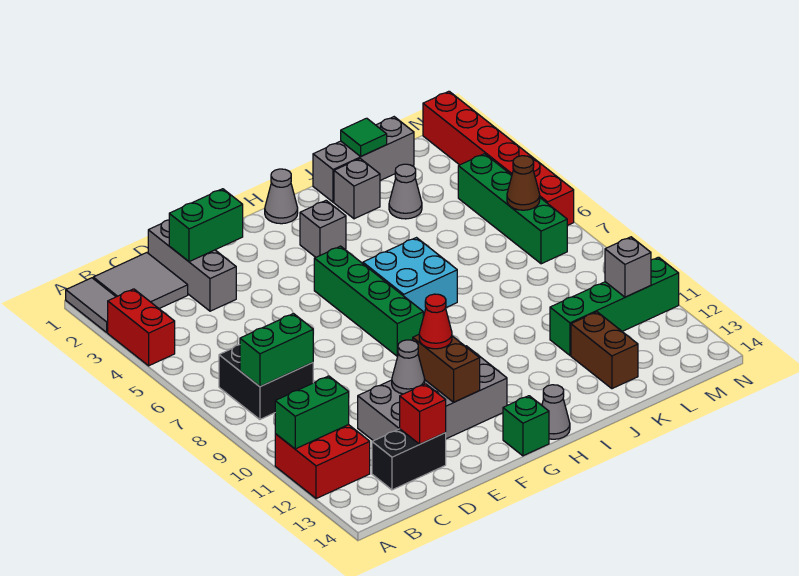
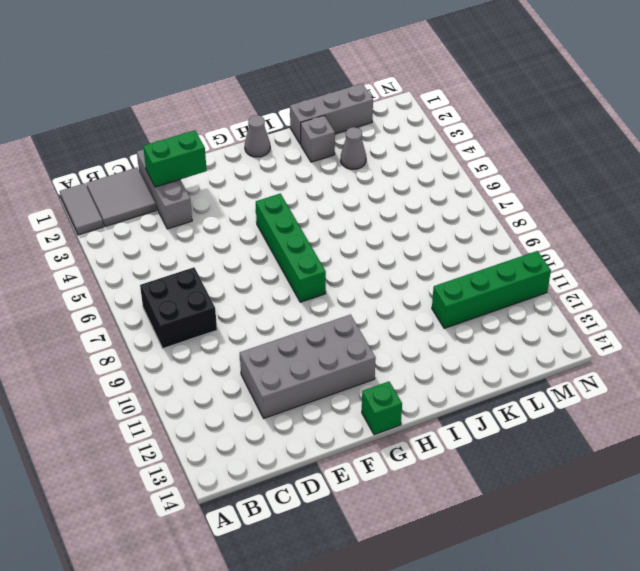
none -> red 1x2 brick [108,289,175,366]
none -> red 2x2 brick [275,425,370,499]
none -> black 1x2 brick [372,429,446,490]
none -> grey 1x1 brick [300,201,346,257]

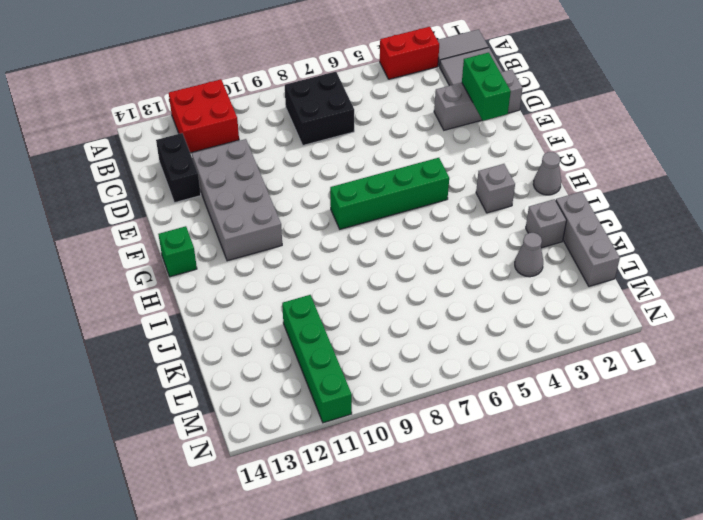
none -> cyan 2x2 brick [363,238,457,317]
none -> grey 1x1 cone [542,385,570,439]
none -> brown 1x2 brick [571,312,638,389]
none -> green 1x4 brick [458,154,567,264]

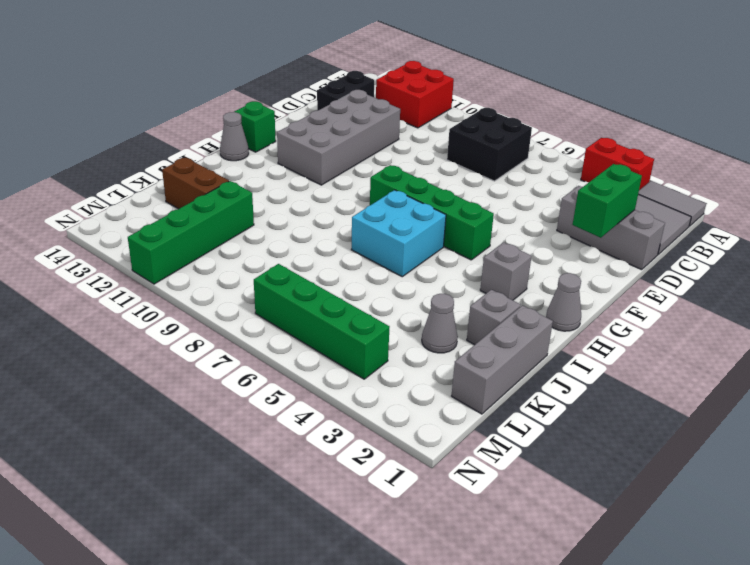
none -> red 1x6 brick [423,91,574,226]
none -> green 1x2 brick [275,376,349,449]
none -> green 1x2 brick [240,314,313,387]
none -> red 1x1 brick [400,384,446,444]

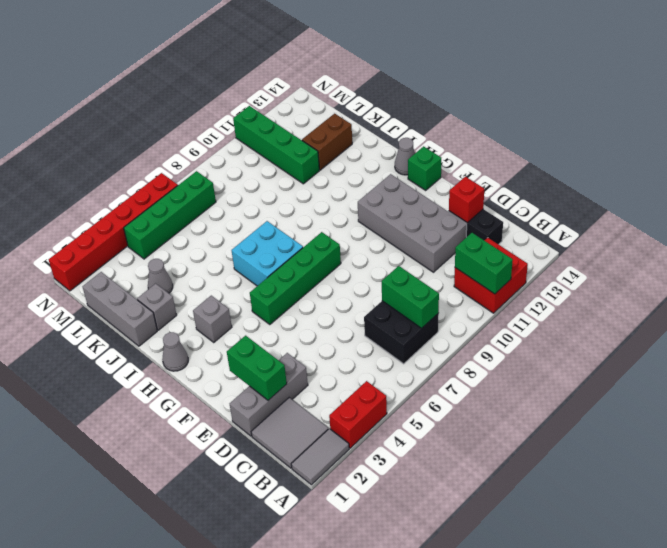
none -> grey 1x1 cone [392,340,425,394]
none -> brown 1x2 brick [413,335,480,402]
none -> green 1x1 tile [341,118,387,156]
none -> brown 1x1 cone [507,156,540,210]

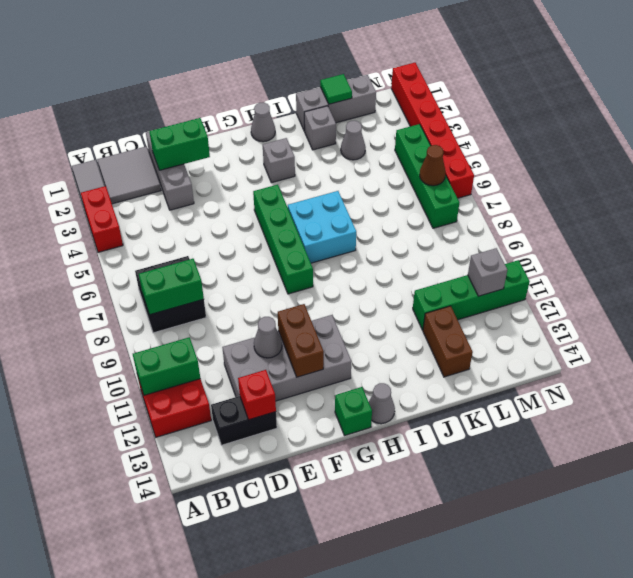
none -> red 1x1 cone [419,294,452,349]

